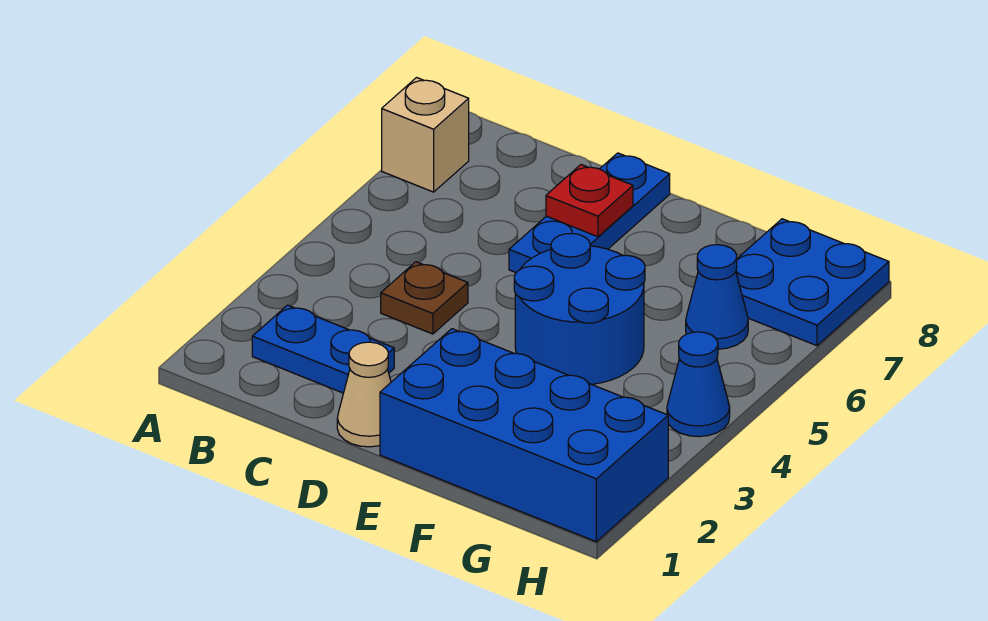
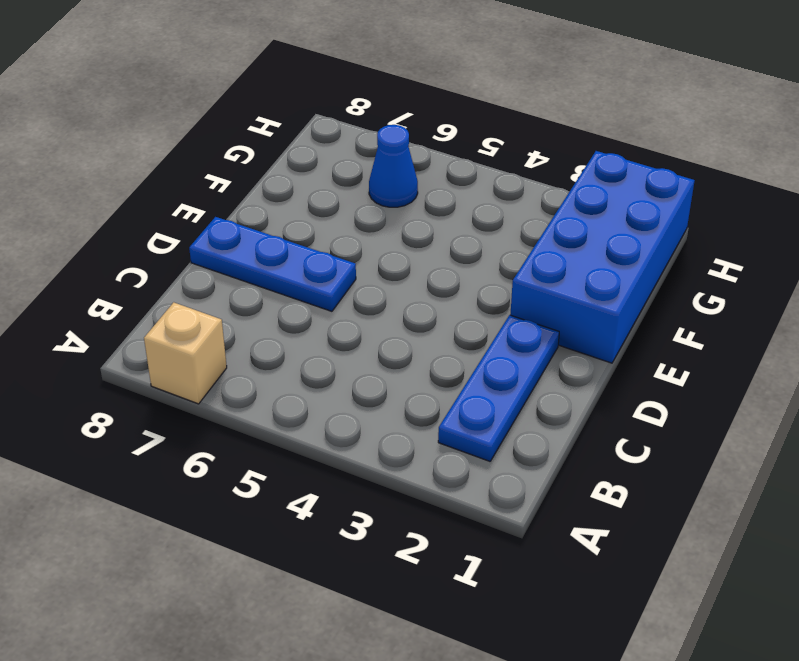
blue 1x3 plate [438,315,559,461] -> blue 1x2 plate [252,305,394,393]
none -> brown 1x1 plate [381,262,468,334]
none -> tan 1x1 cone [337,342,391,447]

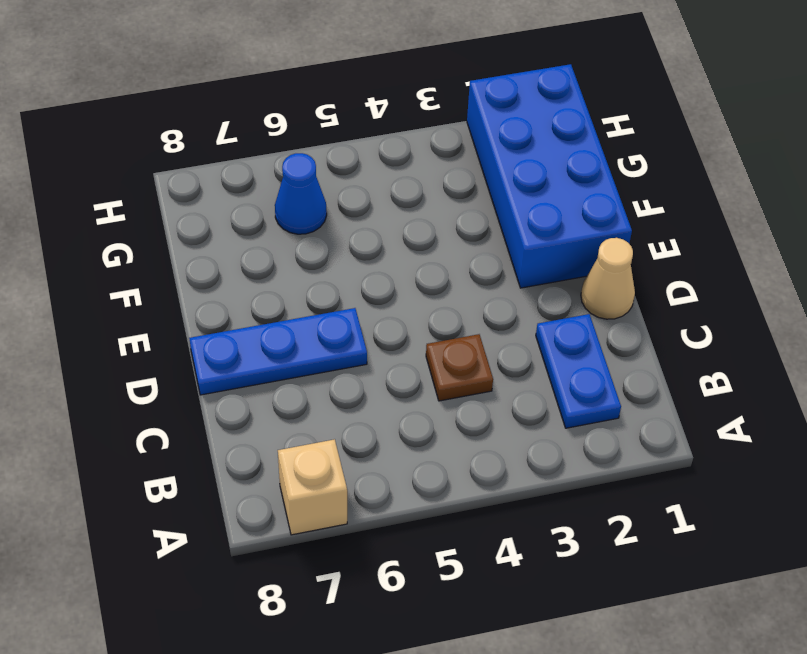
none -> blue 2x2 round brick [514,233,645,384]
none -> blue 2x2 plate [736,219,889,346]

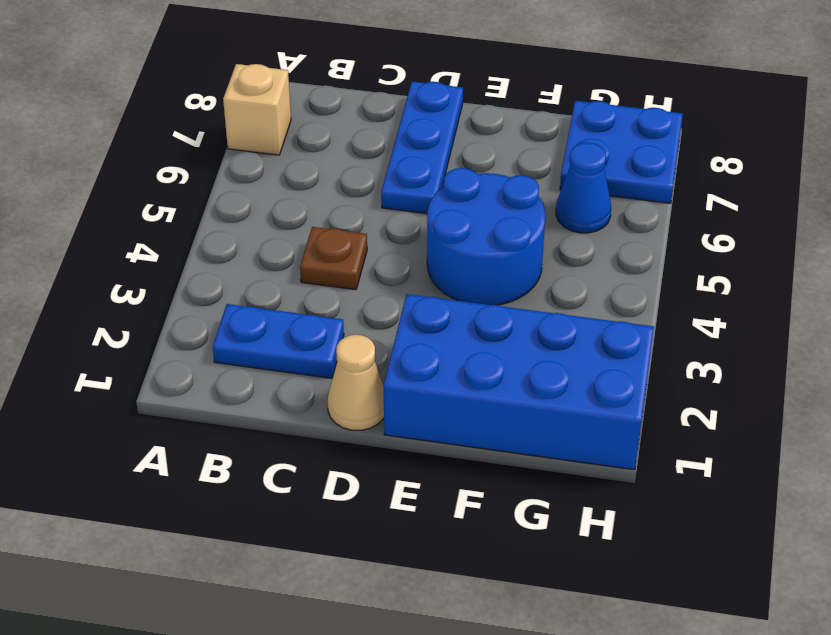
none -> blue 1x1 cone [667,332,730,437]
none -> red 1x1 plate [546,165,633,237]

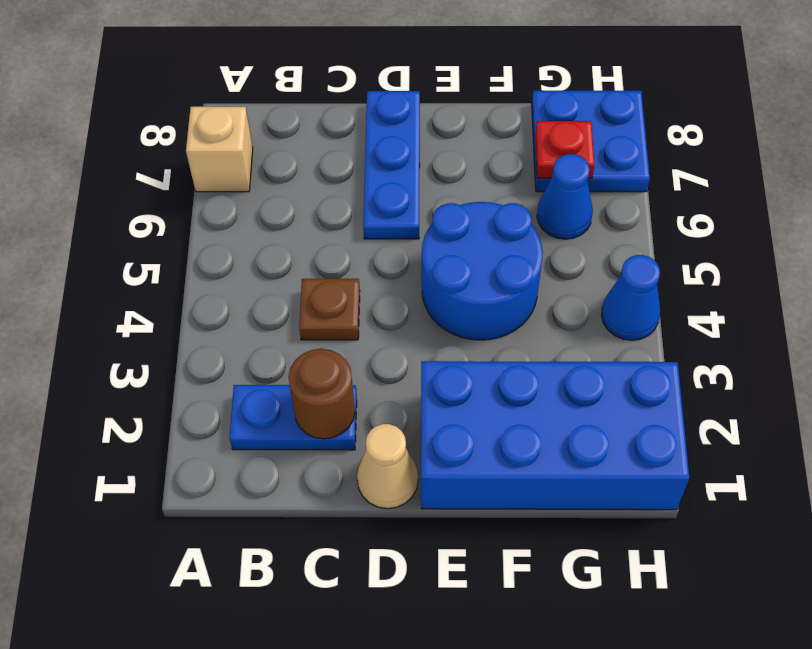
brown 1x1 round brick [288,349,355,439] -> none
red 1x1 plate [535,121,595,178] -> red 1x1 plate moved to [546,165,633,237]

